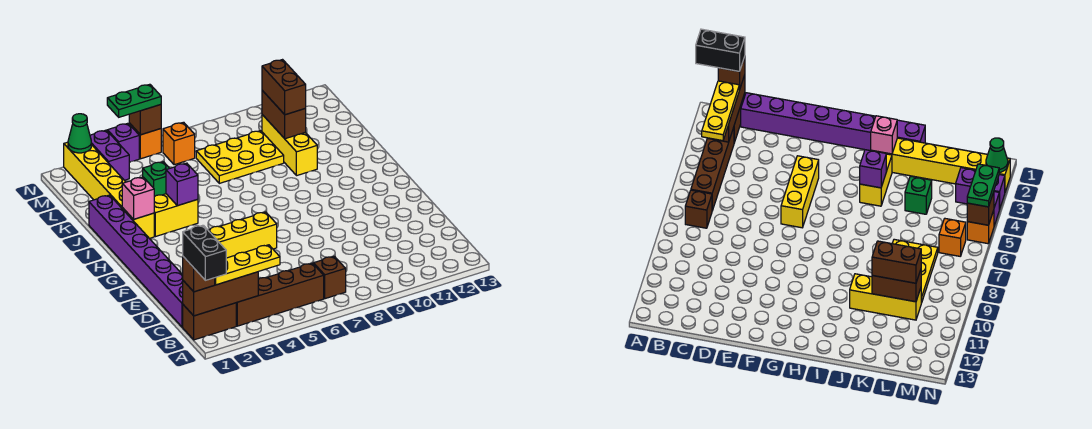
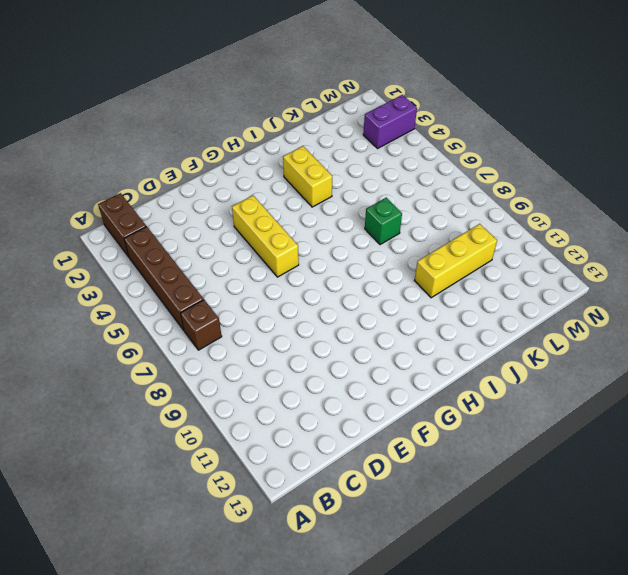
green 1x1 brick [365,198,402,245] -> green 1x1 brick moved to [143,162,169,197]
none -> purple 1x8 brick [89,195,183,327]
none -> yellow 1x6 brick [64,142,154,239]
none -> yellow 2x3 plate [196,131,284,183]

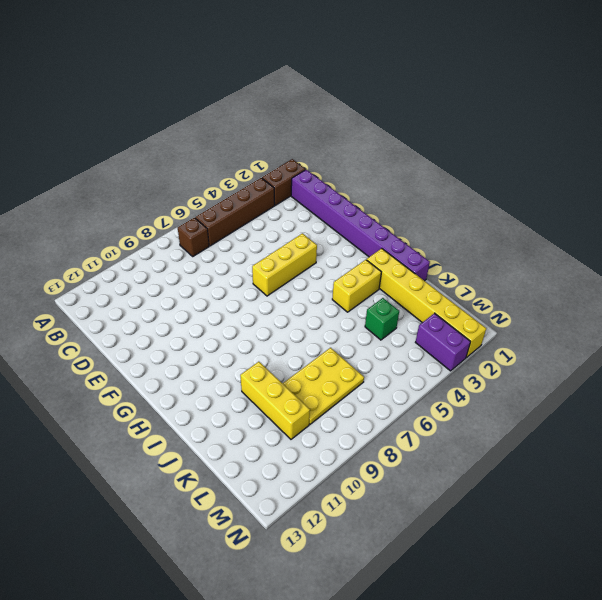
none -> orange 1x1 brick [163,122,195,165]
none -> purple 1x1 brick [107,123,139,162]
none -> orange 1x1 brick [129,123,161,159]

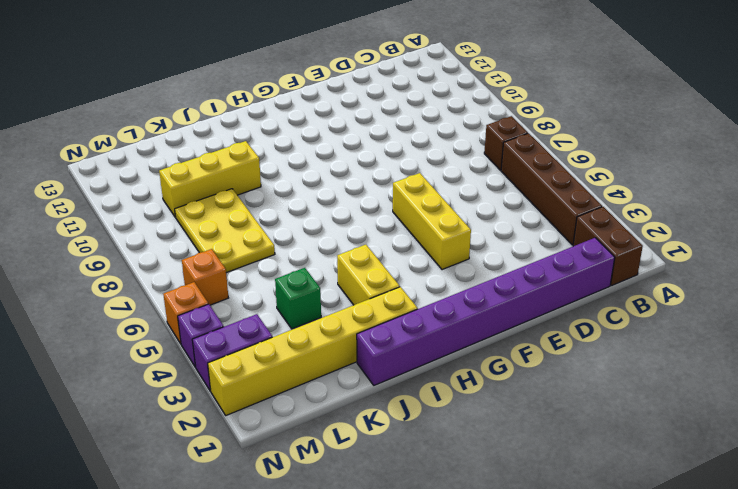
none -> brown 1x3 brick [183,272,258,316]
none -> pink 1x1 brick [122,177,154,219]
none -> purple 1x1 brick [166,163,198,206]

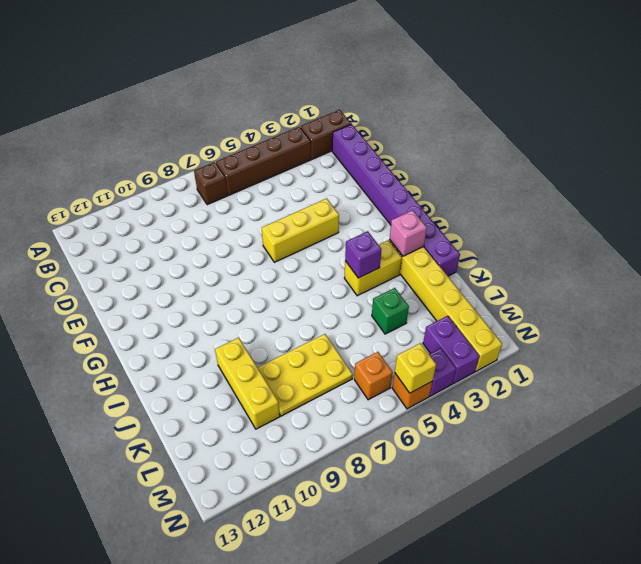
yellow 1x1 brick [395,343,436,393] -> brown 1x1 brick [129,105,161,135]
none -> brown 1x3 brick [183,272,258,316]
none -> brown 1x2 brick [262,90,306,139]
none -> green 1x1 cone [68,114,91,153]

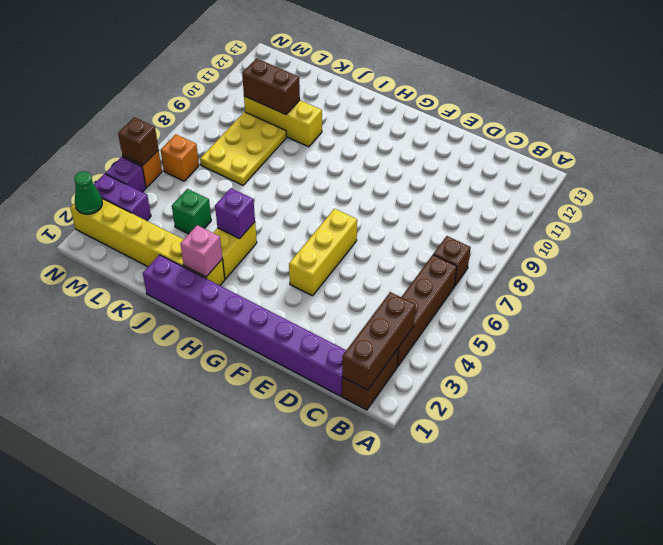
none -> brown 1x1 brick [183,257,215,292]
none -> yellow 1x3 plate [215,245,280,285]
none -> brown 1x2 brick [262,60,306,115]

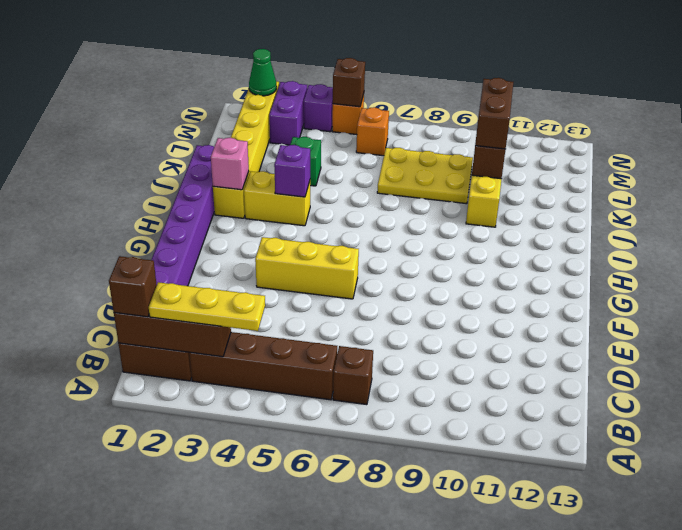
none -> green 1x2 plate [107,84,161,117]
none -> black 1x2 brick [183,225,226,280]

